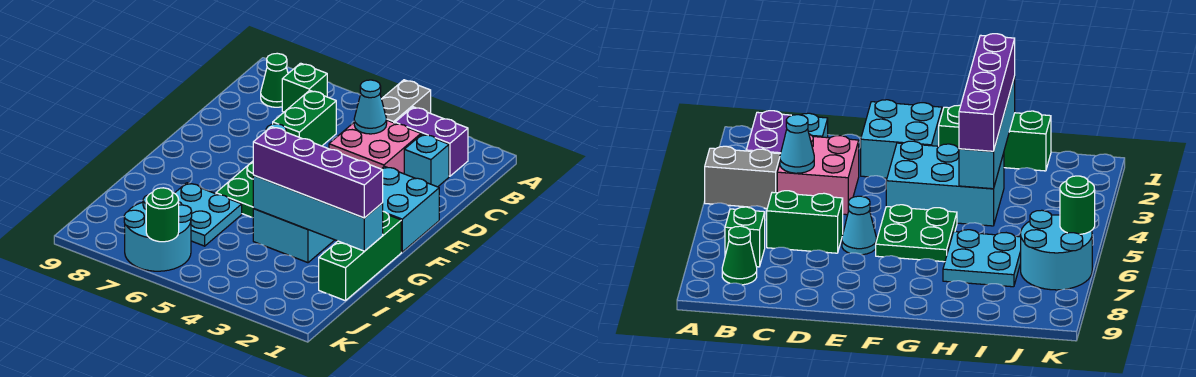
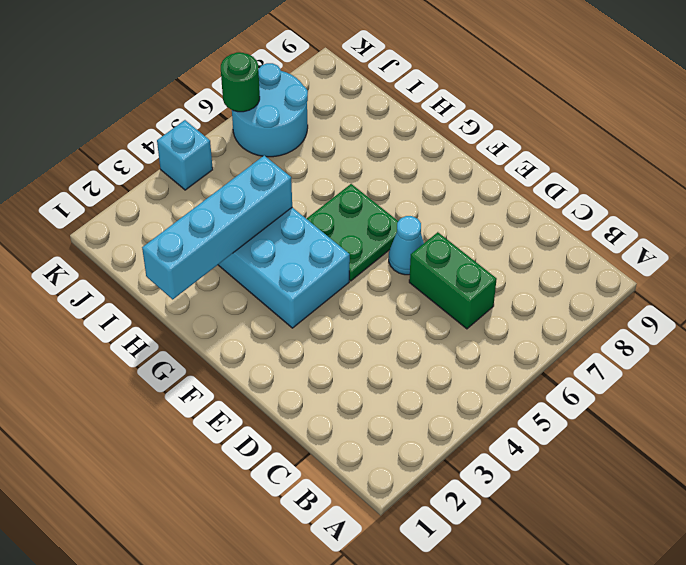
cyan 1x1 brick [157,120,213,190] -> cyan 1x1 brick moved to [404,134,449,187]
none -> grey 1x2 brick [382,80,431,123]
none -> purple 1x2 brick [395,107,468,176]
none -> green 1x1 brick [282,63,327,112]

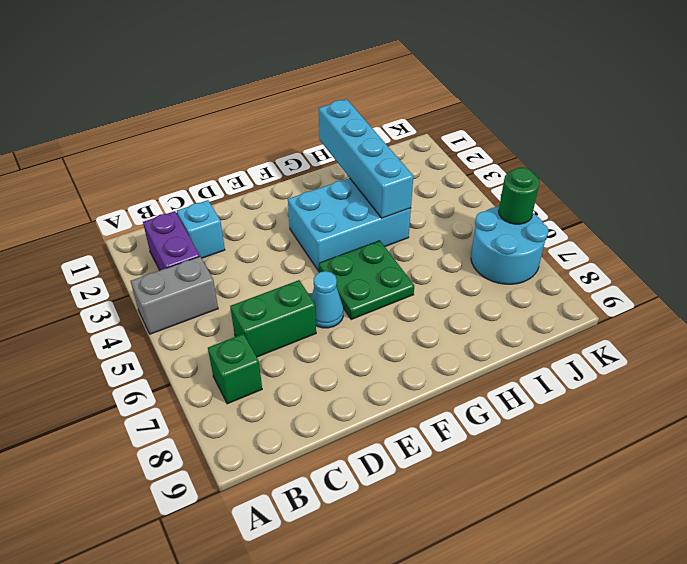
none -> green 1x1 cone [261,53,288,107]
none -> pink 2x2 brick [329,120,421,174]
none -> cyan 2x2 brick [382,166,439,252]

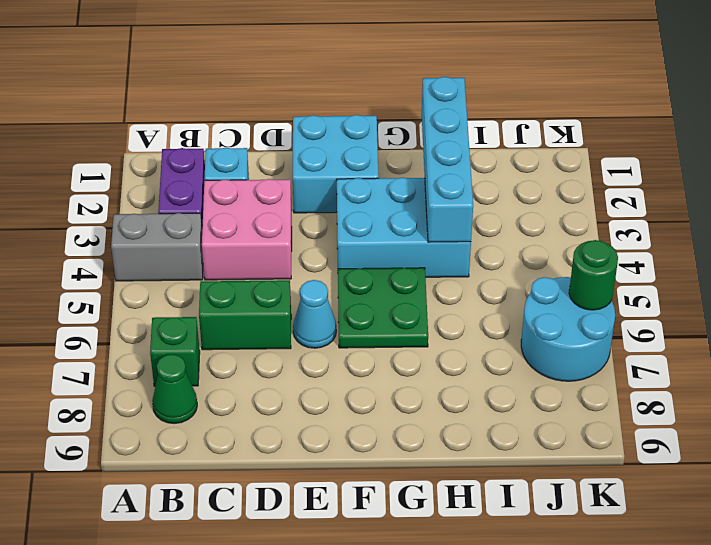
none -> green 1x3 brick [319,212,401,301]
none -> cyan 2x2 plate [175,183,242,246]
none -> cyan 1x1 cone [354,80,387,134]

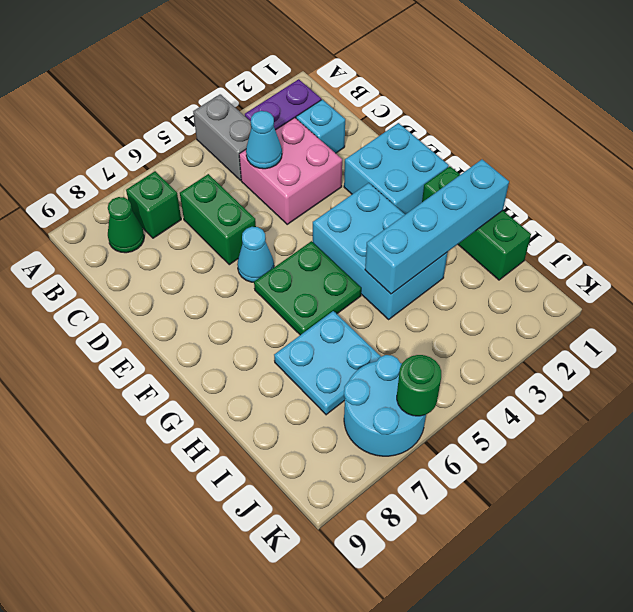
none -> purple 1x4 brick [253,127,383,218]

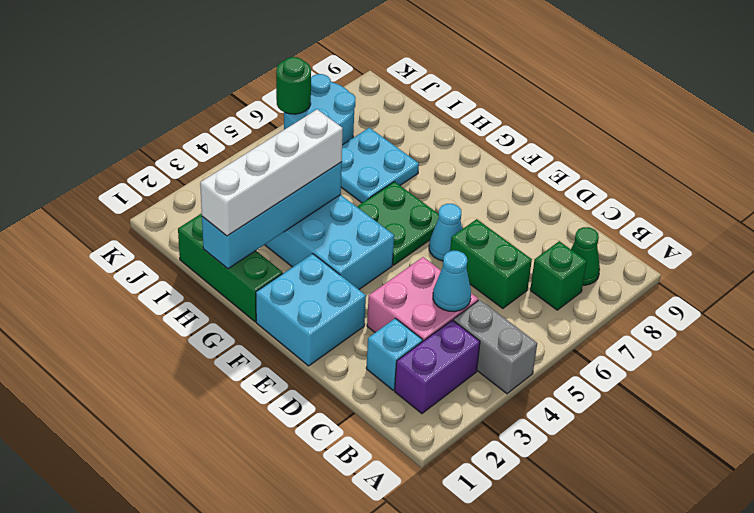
white 1x4 brick [200,109,343,236] -> purple 1x4 brick [253,127,383,218]

